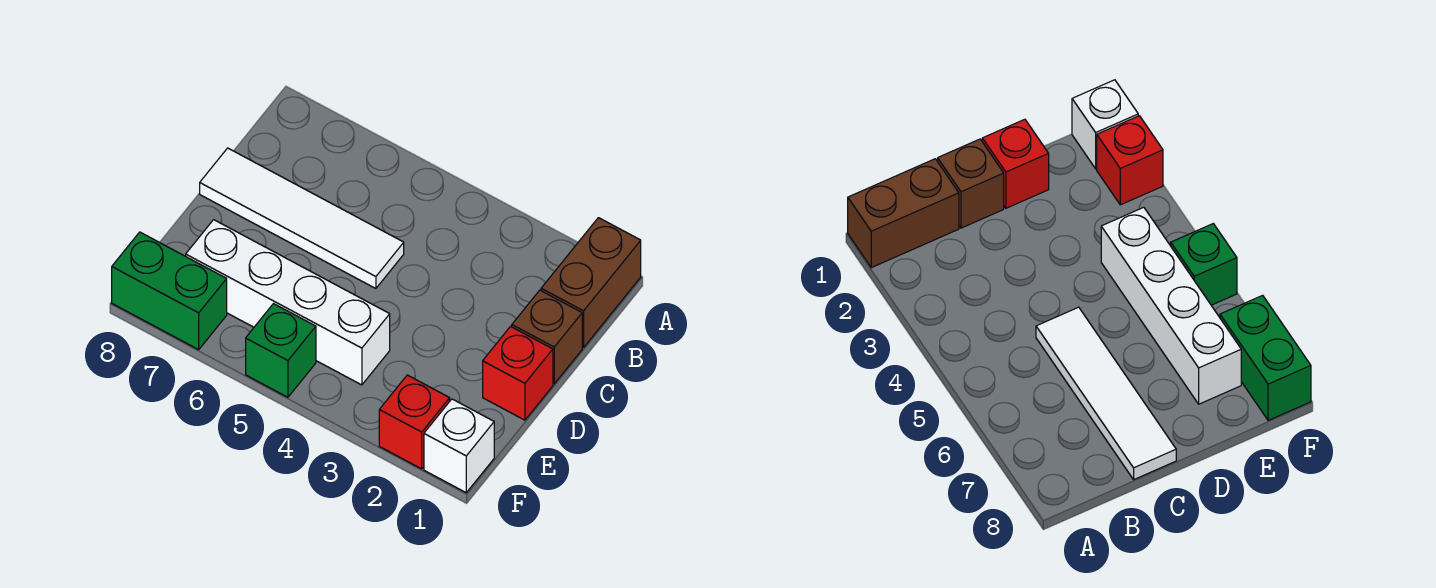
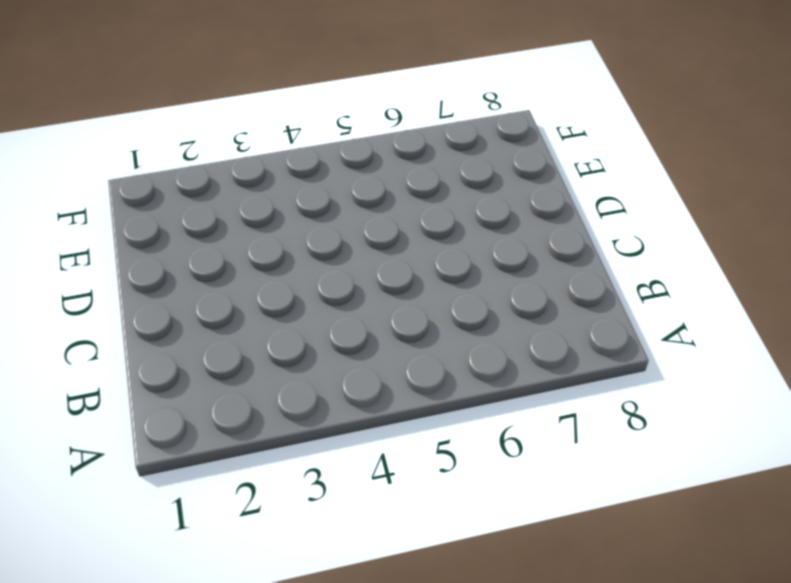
none -> brown 1x2 brick [541,218,641,348]
none -> brown 1x1 brick [512,290,582,384]

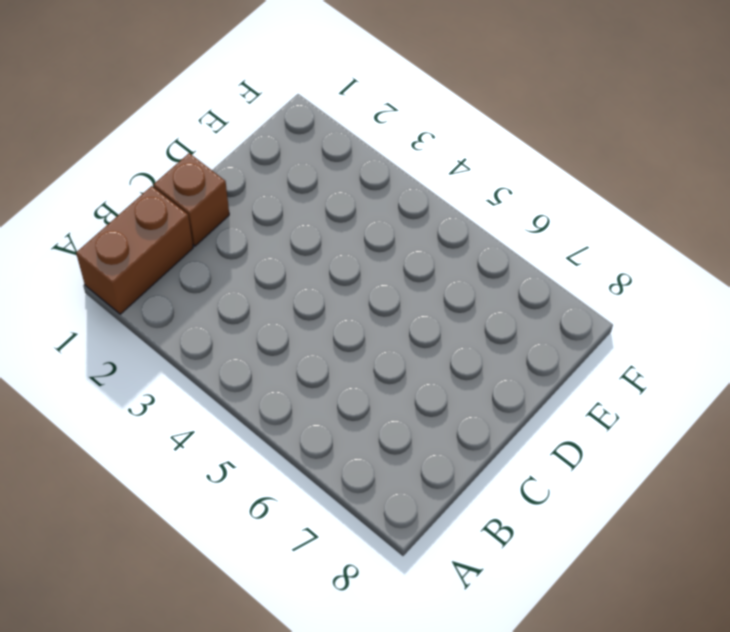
none -> white 1x4 tile [200,148,404,289]
none -> red 1x1 brick [483,327,553,420]

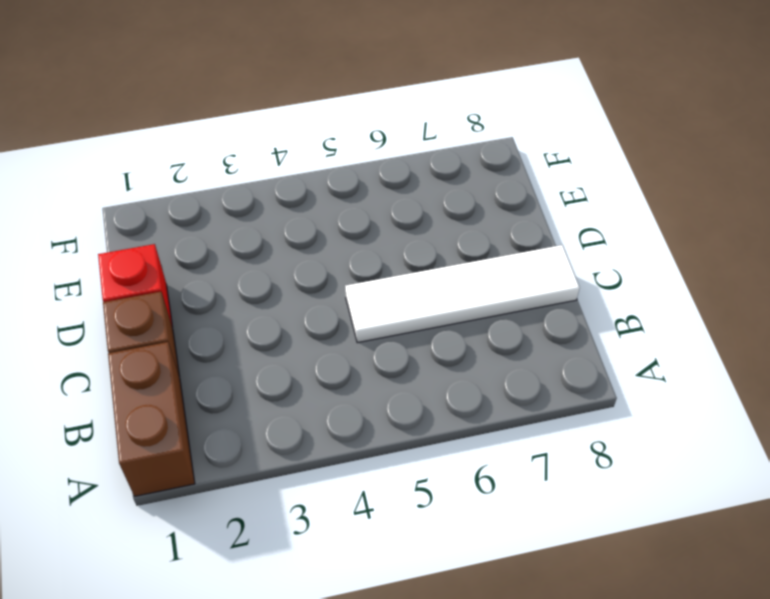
none -> white 1x4 brick [186,220,390,385]
none -> white 1x1 brick [424,399,494,493]

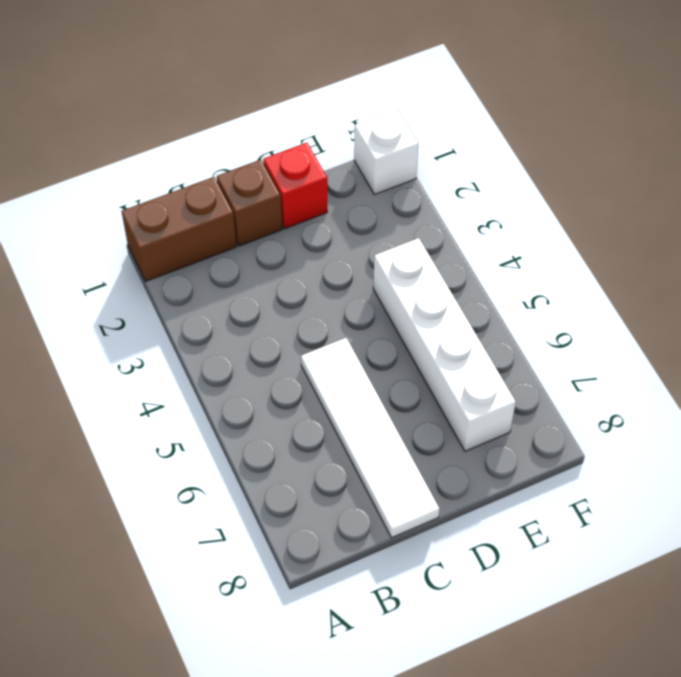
none -> red 1x1 brick [379,375,450,469]
none -> green 1x1 brick [246,304,316,397]

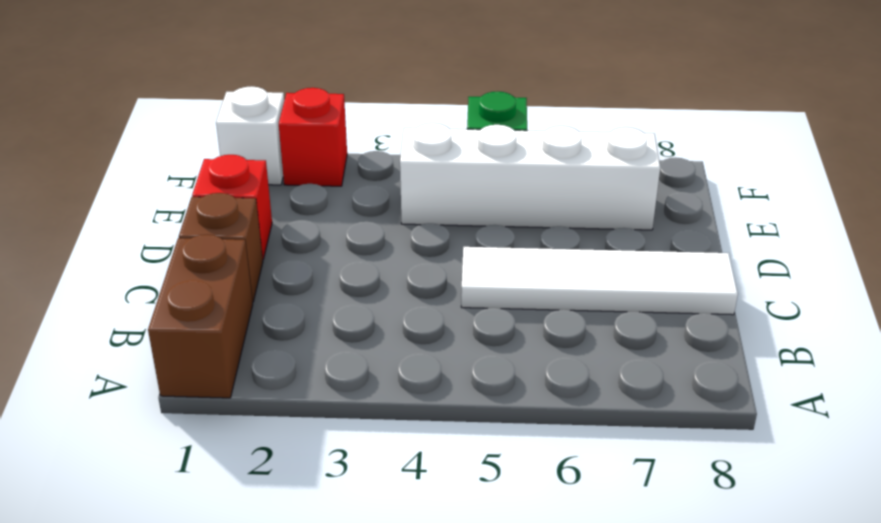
none -> green 1x2 brick [112,232,227,350]

